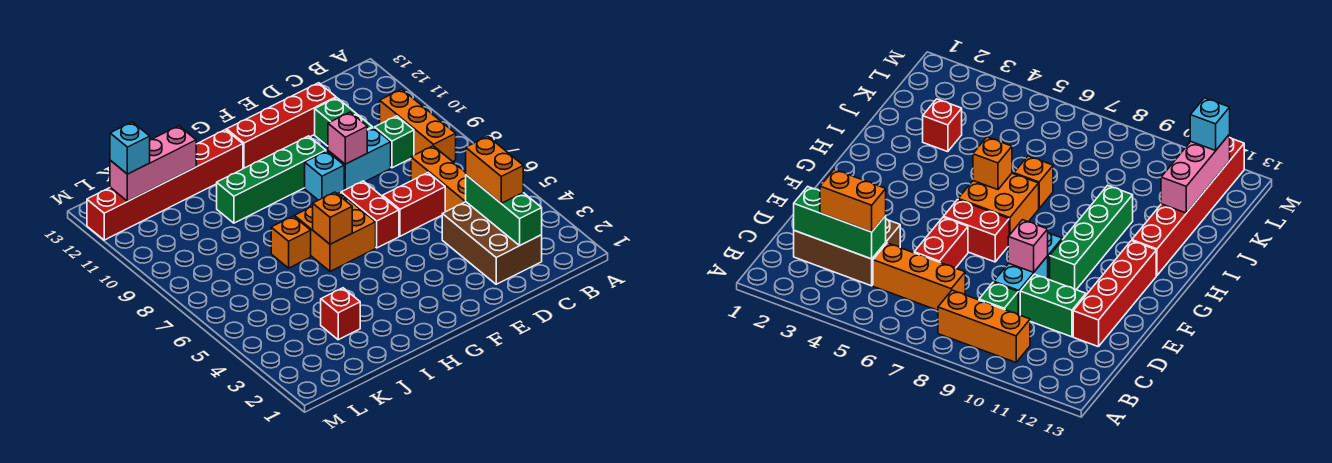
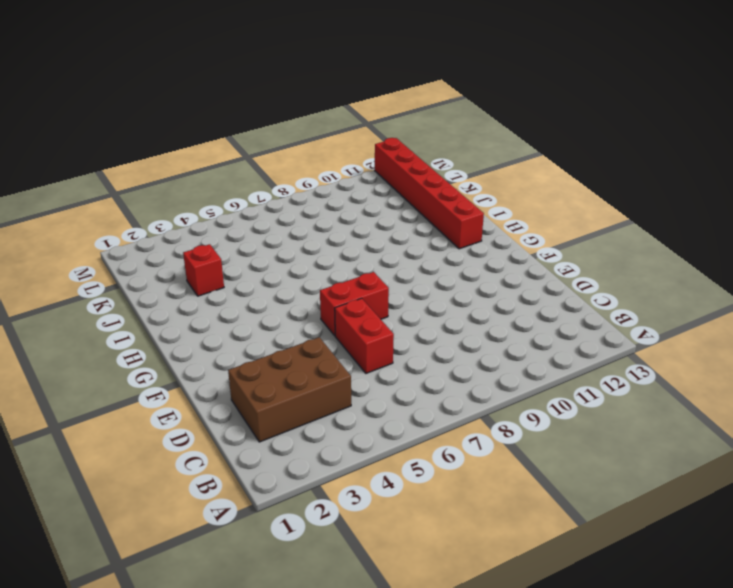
none -> orange 1x3 brick [380,89,456,162]
none -> orange 1x3 brick [411,146,466,212]
none -> green 1x1 brick [375,116,414,168]

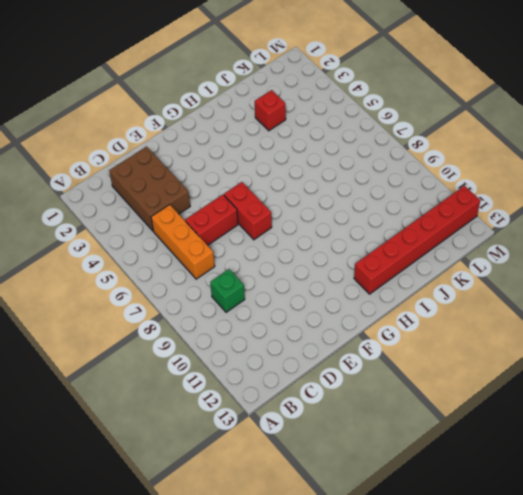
none -> orange 1x3 brick [380,89,456,162]
none -> cyan 1x2 brick [328,128,391,190]
none -> green 1x2 brick [315,98,373,146]

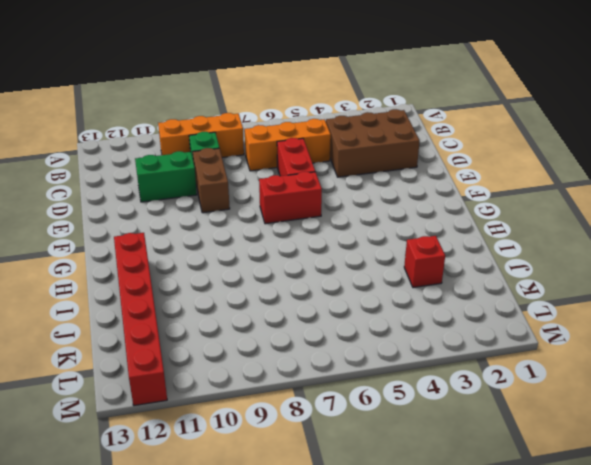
brown 1x2 brick [193,148,230,213] -> cyan 1x2 brick [328,128,391,190]
none -> red 1x4 brick [227,83,336,169]
none -> cyan 1x1 brick [305,151,344,200]
none -> green 1x4 brick [217,136,326,223]

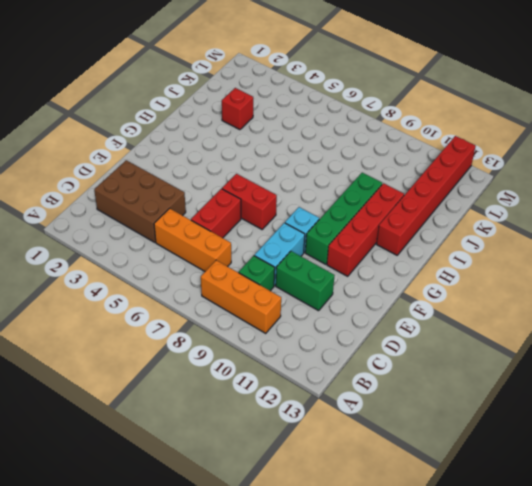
red 1x4 brick [327,183,404,276] -> red 1x4 brick moved to [227,83,336,169]
none -> orange 2x2 brick [294,193,376,271]
none -> orange 1x1 brick [271,216,311,268]
none -> green 1x3 brick [466,175,542,246]

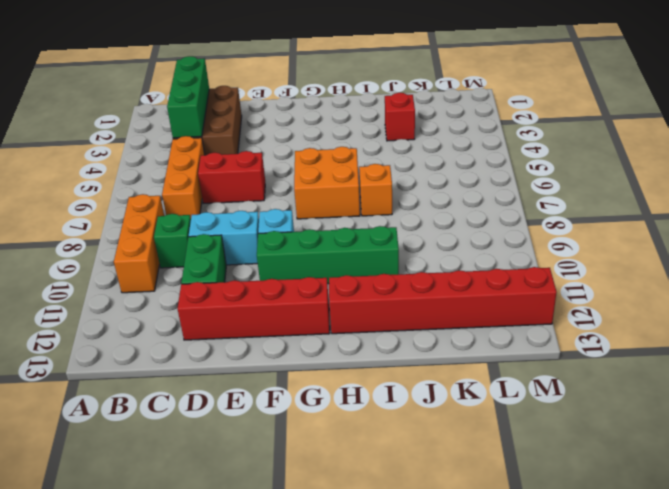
none -> red 1x2 brick [341,181,399,248]
none -> pink 1x1 brick [328,112,367,164]
none -> orange 1x1 brick [312,192,352,244]

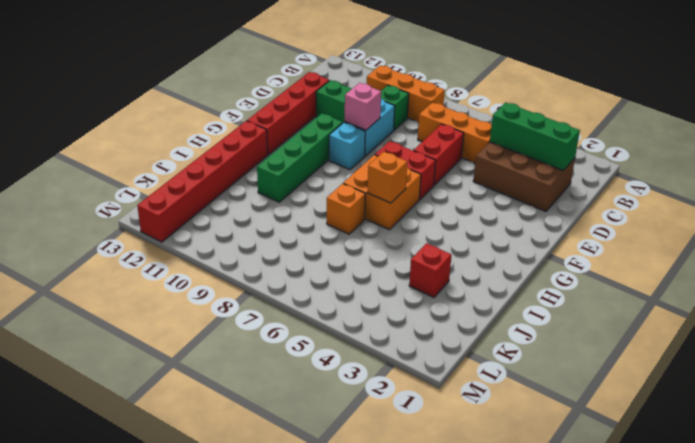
none -> pink 1x3 brick [110,126,196,201]
none -> orange 1x2 brick [466,136,523,203]
none -> cyan 1x1 brick [110,122,150,174]

